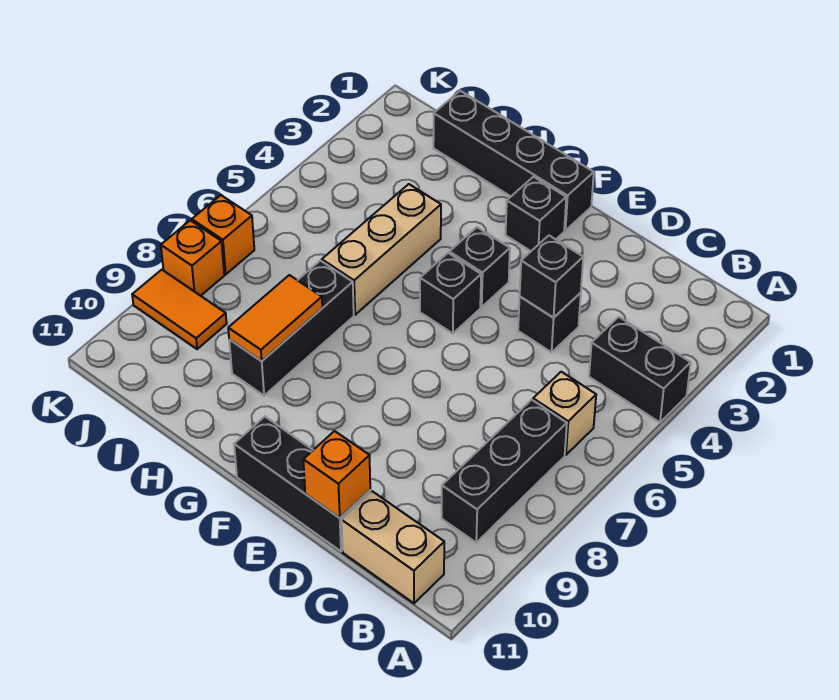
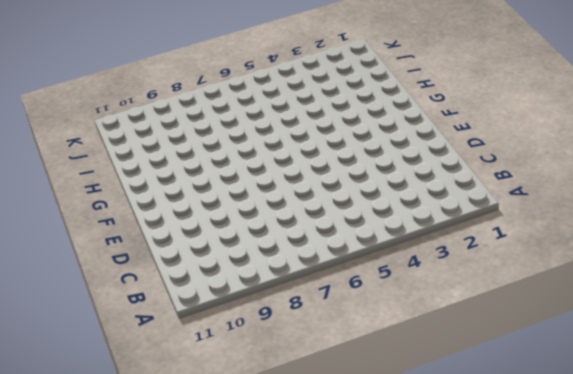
none -> black 1x2 brick [589,317,691,422]
none -> tan 1x1 brick [533,372,596,455]
none -> black 1x3 brick [442,400,567,542]

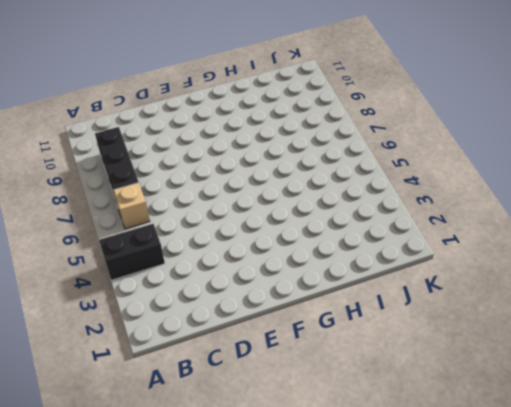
none -> tan 1x2 brick [342,491,444,603]
none -> black 1x1 brick [518,293,581,352]
none -> black 1x3 brick [234,417,370,551]

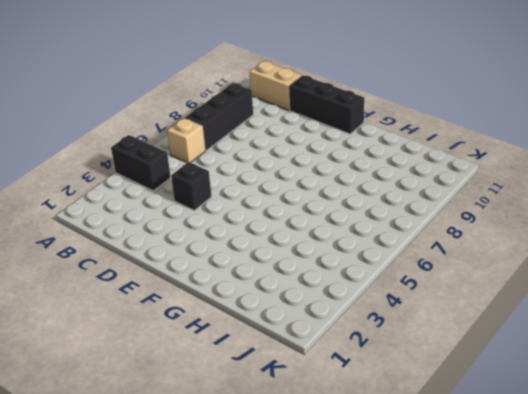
none -> black 1x4 brick [433,91,594,230]
none -> black 1x1 brick [506,177,566,251]
none -> black 1x1 brick [449,227,510,307]

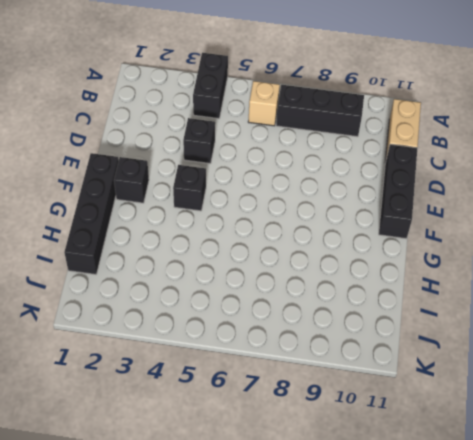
none -> black 1x1 brick [420,253,481,334]
none -> tan 1x3 brick [322,184,441,315]
none -> black 1x3 brick [229,261,354,396]

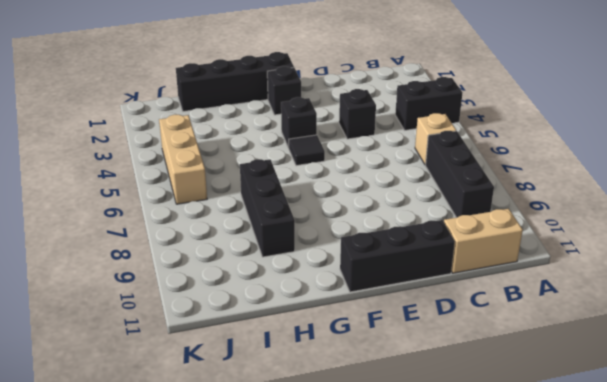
black 1x1 tile [289,135,325,166] -> black 1x1 brick [420,253,481,334]
tan 1x3 brick [159,115,207,204] -> tan 1x3 brick moved to [322,184,441,315]
none -> orange 1x2 tile [132,270,227,349]
none -> orange 1x1 brick [192,195,254,274]
none -> orange 1x1 brick [161,220,224,296]

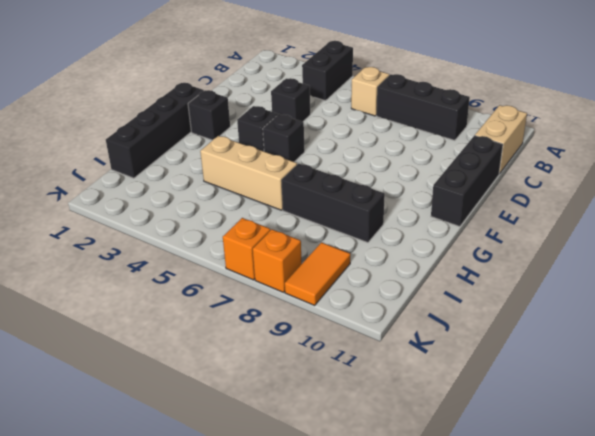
none -> black 1x1 brick [520,235,583,318]
none -> orange 1x1 brick [303,431,370,518]
none -> orange 1x2 tile [228,275,322,361]

